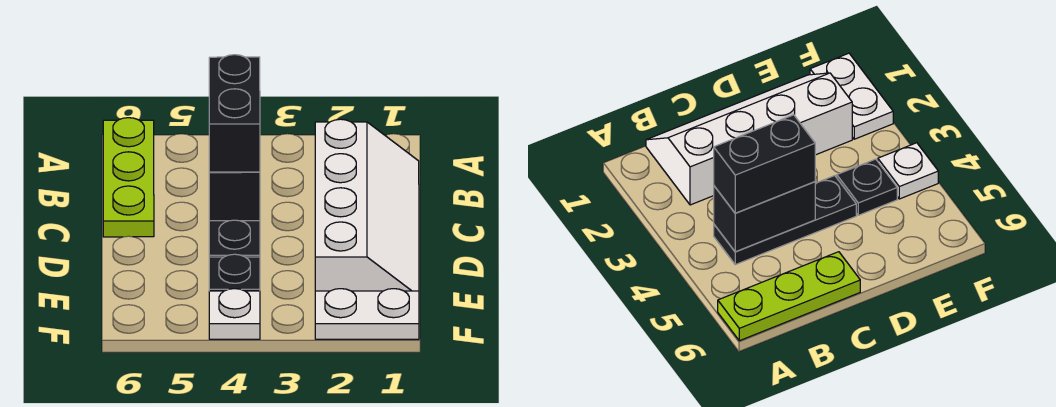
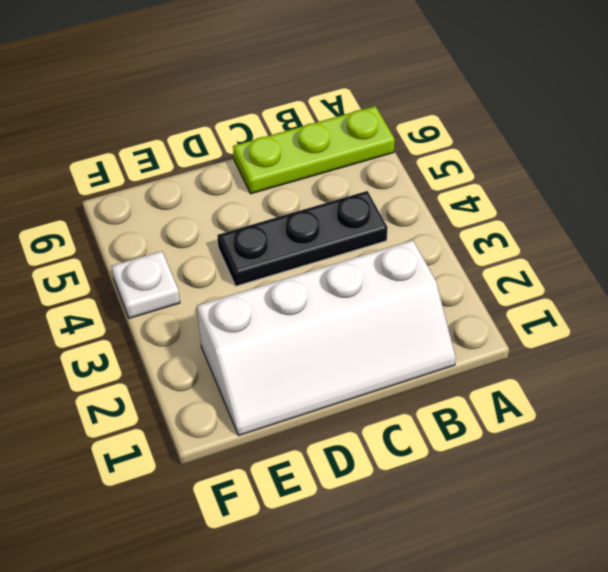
none -> black 1x1 plate [209,254,260,291]
none -> white 1x2 plate [315,289,419,339]

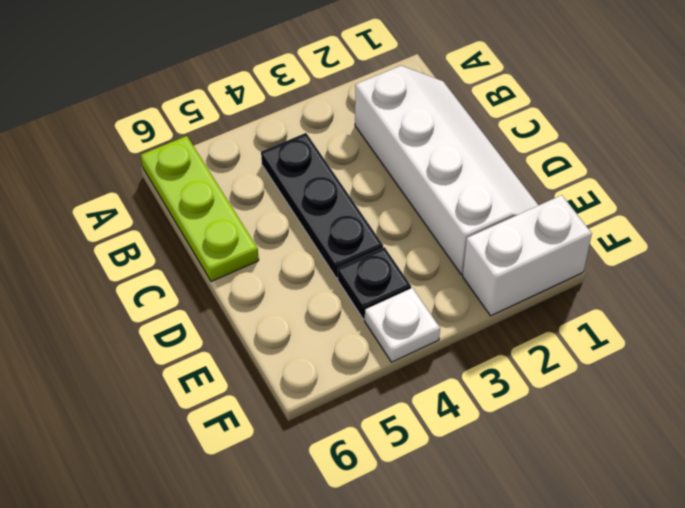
white 1x2 brick [463,195,592,316] -> white 1x2 plate [315,289,419,339]
none -> black 1x2 brick [209,172,260,221]
none -> black 1x2 brick [209,55,260,172]

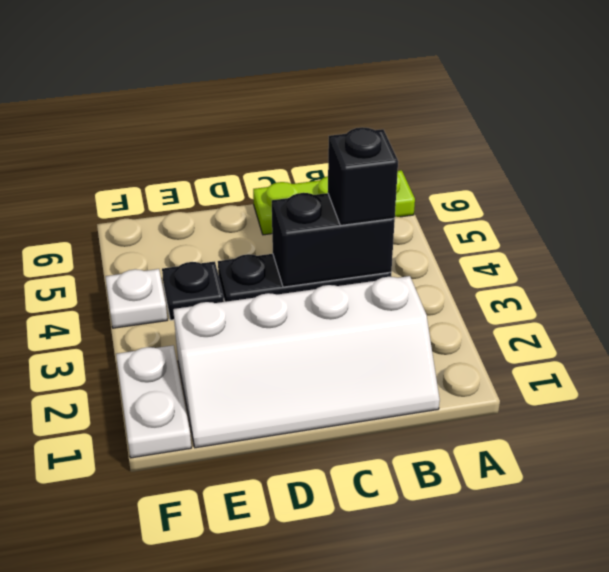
black 1x1 brick [328,127,398,226] -> black 1x2 brick [209,55,260,172]

